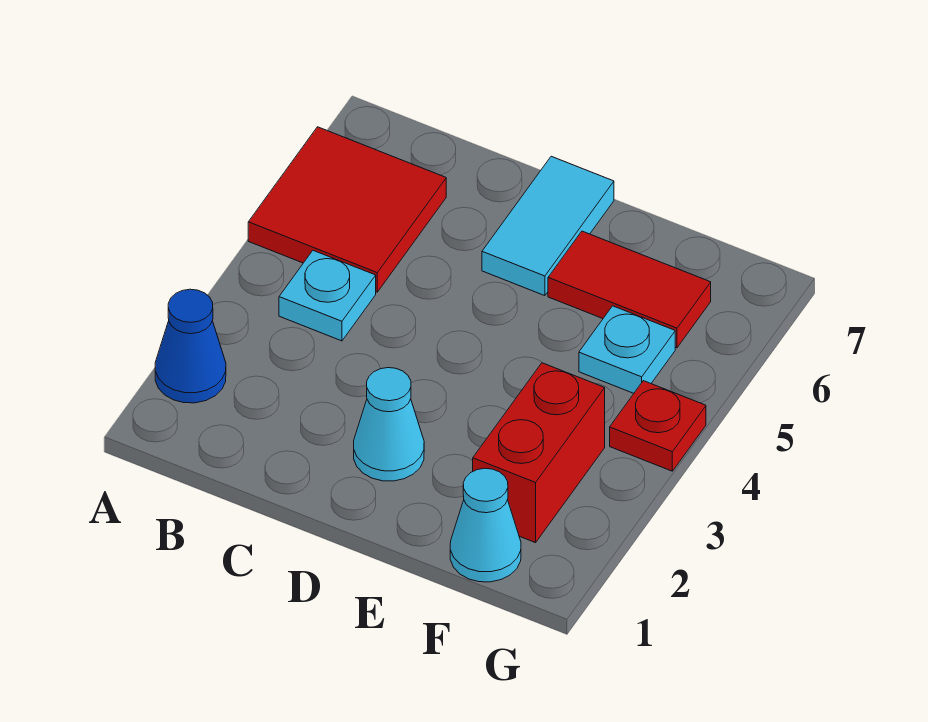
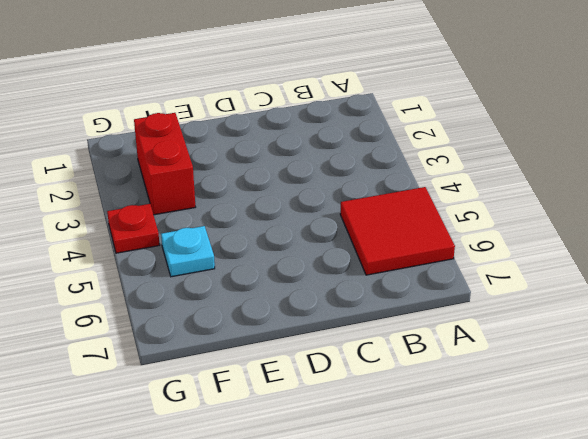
none -> blue 1x1 cone [155,289,226,403]
none -> cyan 1x1 plate [279,251,376,341]

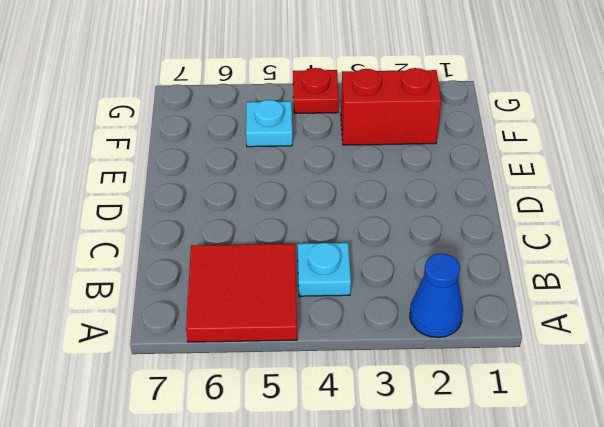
none -> cyan 1x1 cone [354,368,424,481]
none -> cyan 1x2 tile [482,156,614,296]

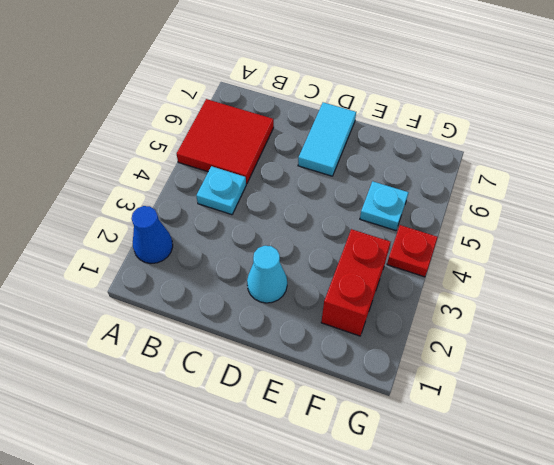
none -> red 1x2 tile [548,231,711,348]
none -> cyan 1x1 cone [450,468,521,582]

